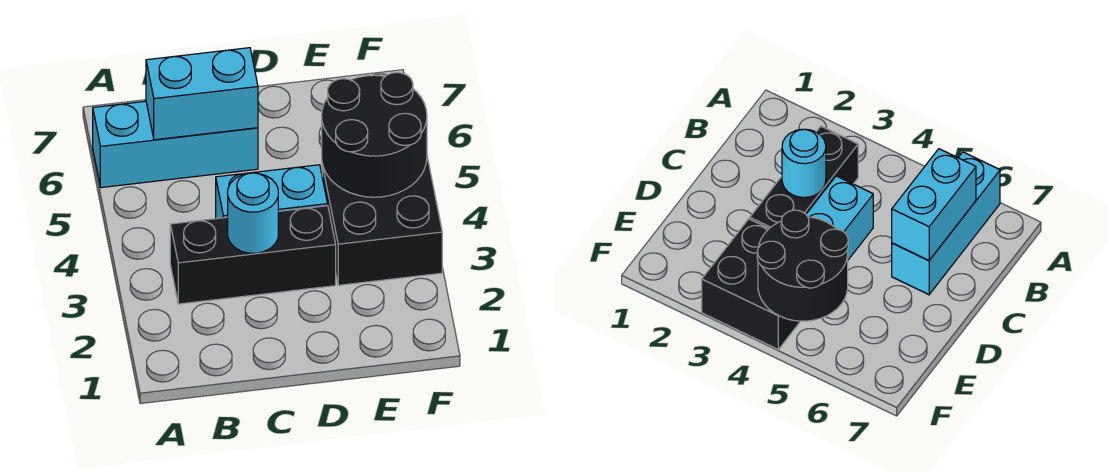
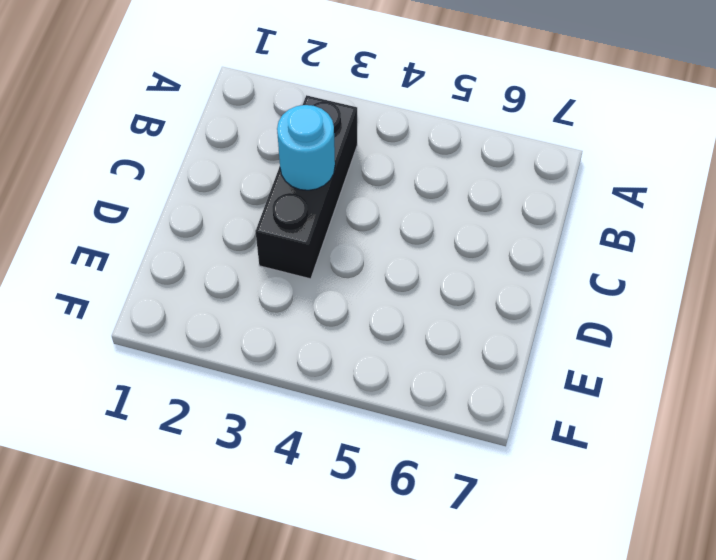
none -> cyan 1x3 brick [93,101,258,188]
none -> cyan 1x2 brick [216,165,328,219]

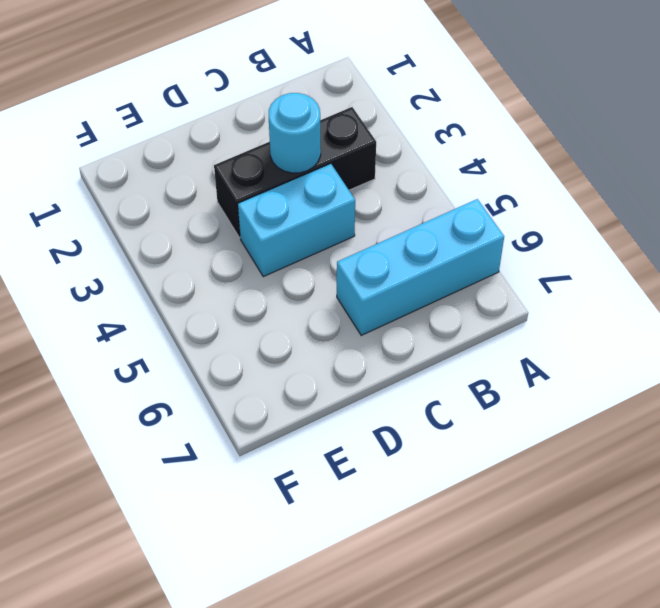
none -> black 2x2 brick [322,157,442,285]
none -> cyan 1x2 brick [146,48,258,140]

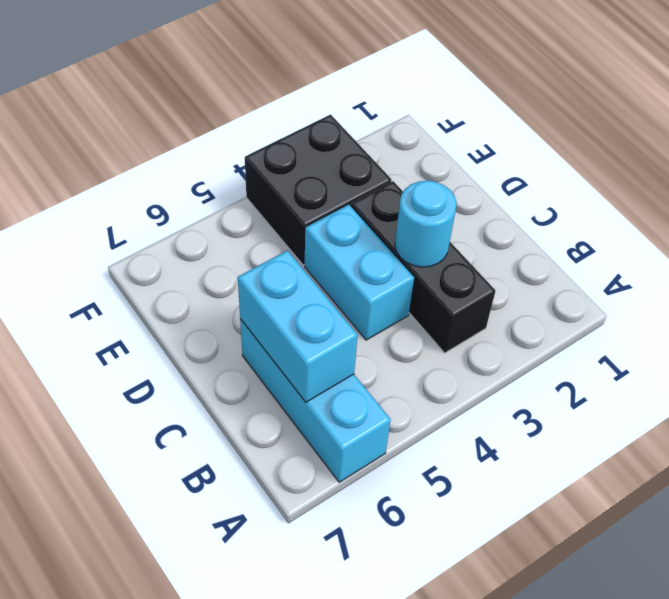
none -> black 2x2 round brick [322,73,427,197]

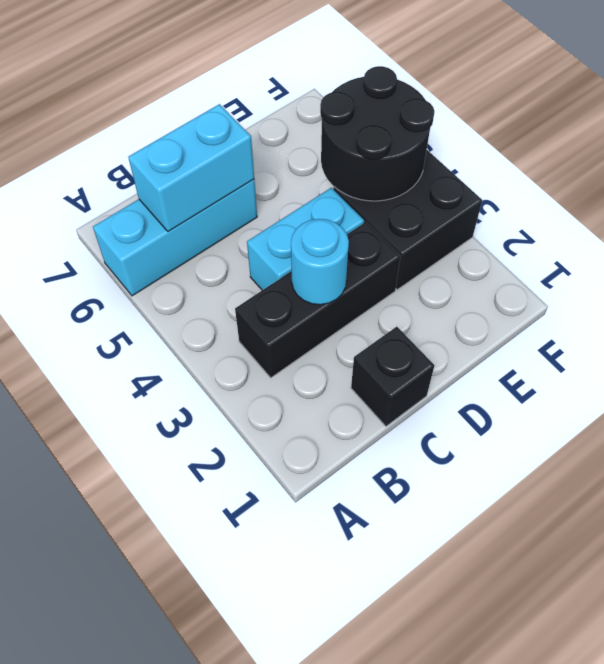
black 1x1 brick [351,327,434,426] -> none

